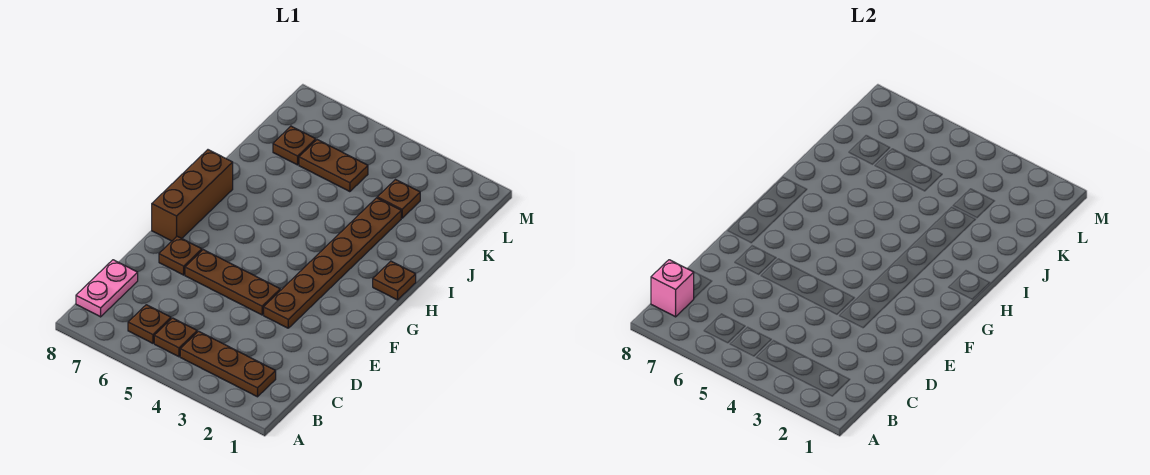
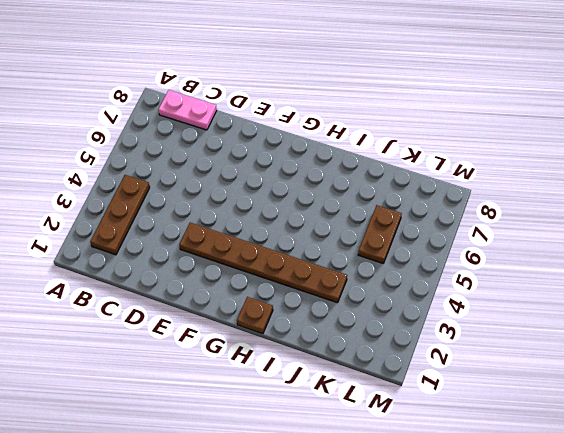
none -> brown 1x1 plate [154,318,197,357]
none -> brown 1x1 plate [128,305,171,343]
none -> brown 1x3 plate [185,250,280,315]

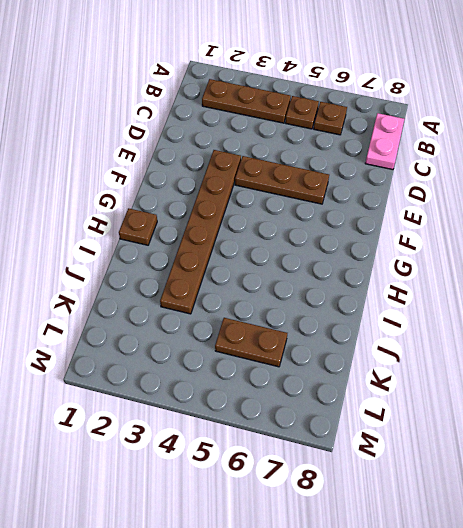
none -> brown 1x1 plate [159,236,202,275]
none -> brown 1x3 brick [152,150,233,241]
none -> brown 1x1 plate [377,180,420,218]

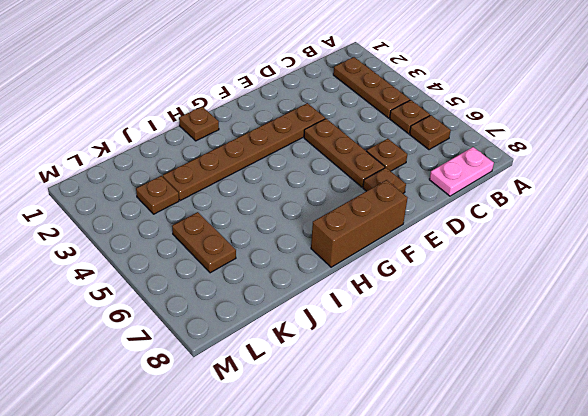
brown 1x1 plate [366,139,407,171] -> brown 1x1 plate moved to [273,126,316,165]
none -> pink 1x1 brick [651,260,694,317]

